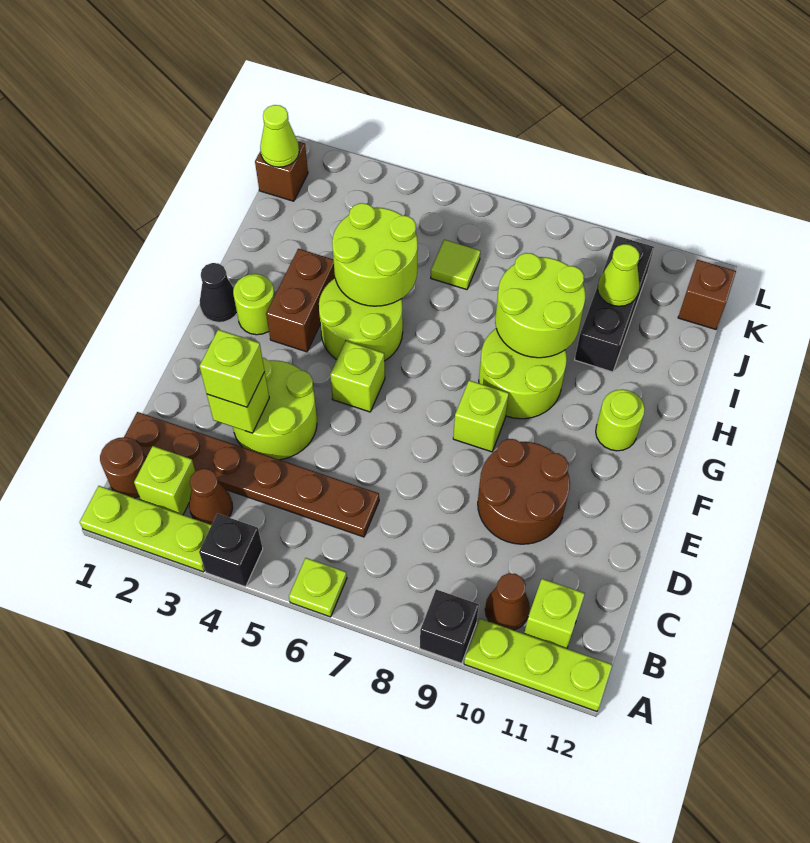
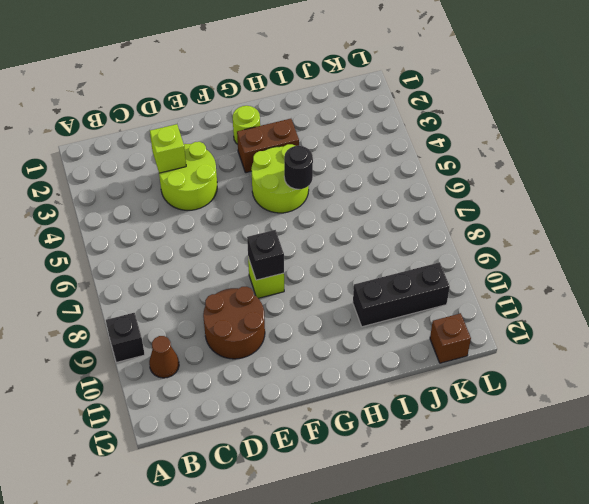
black 1x1 brick [247,230,284,280] -> black 1x1 brick moved to [199,514,263,587]
black 1x1 round brick [284,146,313,189] -> lime 2x2 round brick [332,203,418,306]
none -> lime 1x3 plate [80,486,211,572]
none -> lime 1x1 plate [289,558,347,617]
none -> lime 1x3 plate [464,618,612,711]
none -> brown 1x1 round brick [100,437,146,498]

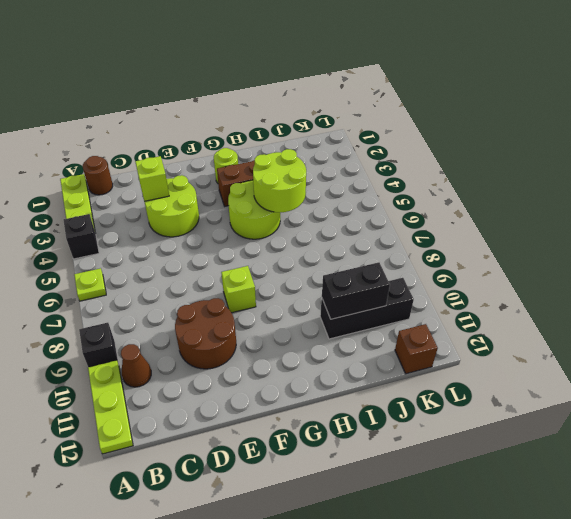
black 1x2 brick [322,262,390,319] -> lime 1x1 cone [598,244,639,306]
none -> lime 1x1 brick [134,446,195,515]
none -> brown 1x1 cone [189,469,233,525]
none -> lime 1x1 brick [524,579,585,649]
none -> brown 1x6 plate [124,412,379,537]

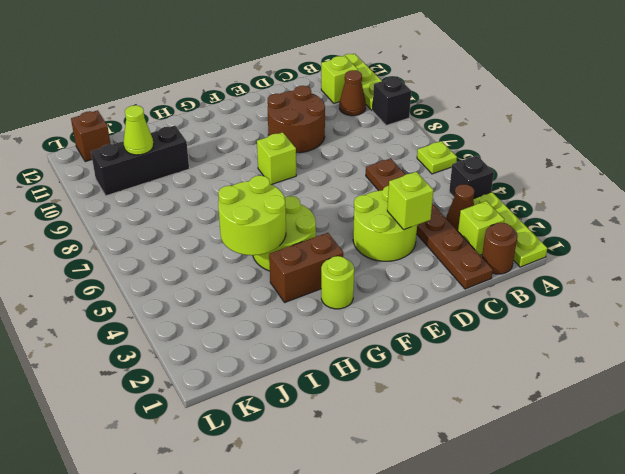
none -> lime 1x1 brick [330,341,385,412]
none -> black 1x1 cone [200,263,237,322]
none -> lime 2x2 round brick [479,329,567,419]
none -> lime 1x1 round brick [596,389,645,451]

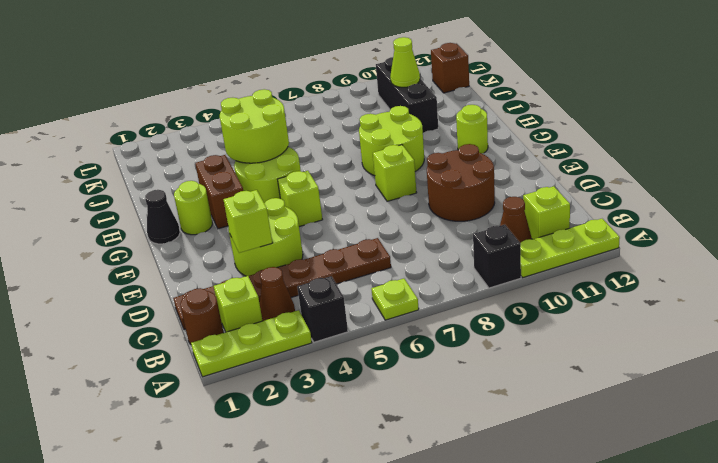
none -> lime 1x1 tile [431,240,480,290]
none -> brown 1x1 brick [255,141,308,201]
none -> lime 2x2 round brick [495,253,585,358]
none -> lime 1x1 cone [260,105,299,167]

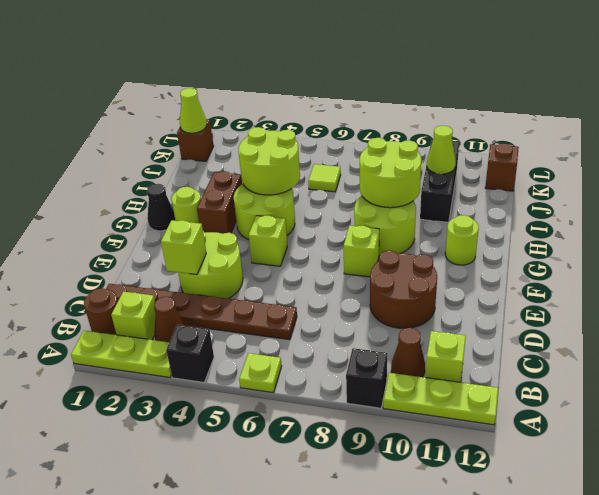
none -> lime 1x1 brick [199,330,265,407]

